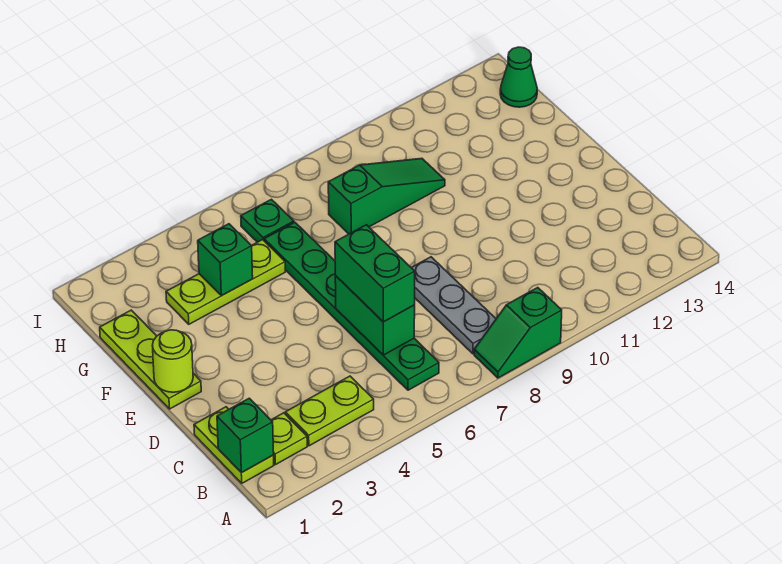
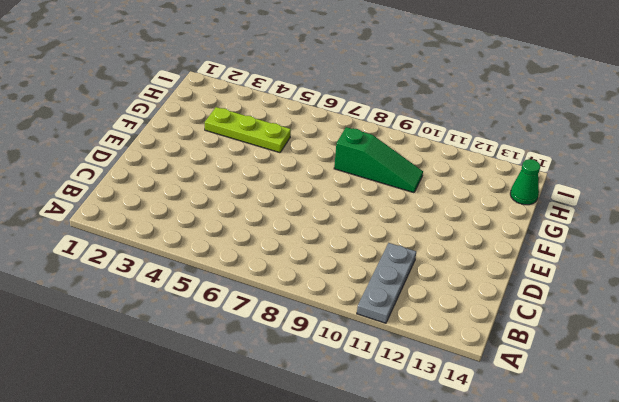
grey 1x3 plate [357,243,416,323] -> grey 1x3 plate moved to [411,257,496,354]
none -> green 1x2 slope [474,287,562,378]
none -> lime 1x2 plate [194,407,274,483]
none -> lime 1x1 plate [271,413,307,465]

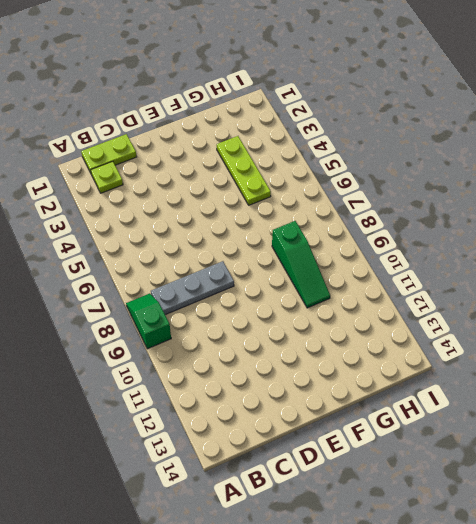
none -> lime 1x2 plate [285,376,374,446]
none -> green 1x6 plate [264,222,439,390]
none -> lime 1x3 plate [100,310,201,409]

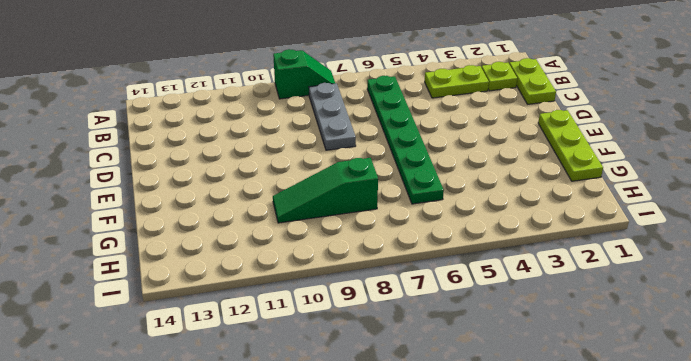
none -> lime 1x3 plate [166,240,285,324]
none -> green 1x1 plate [241,199,294,242]
none -> green 1x1 cone [500,47,537,107]

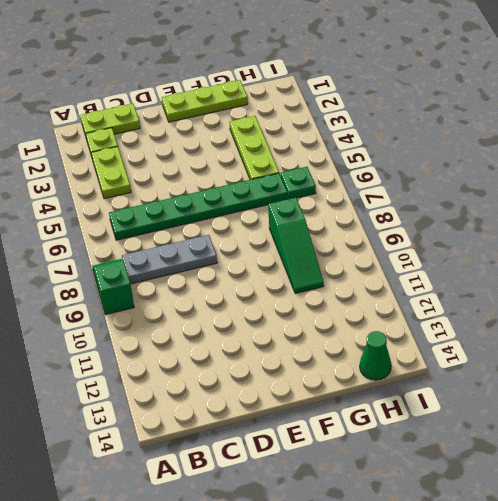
none -> green 1x1 brick [217,398,274,473]
none -> green 1x2 brick [335,276,415,355]
none -> lime 1x1 round brick [152,330,193,392]

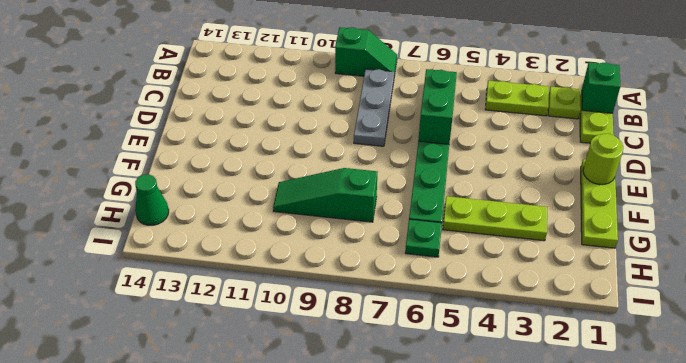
none -> green 1x1 brick [198,224,253,296]
none -> green 1x2 brick [335,225,415,322]

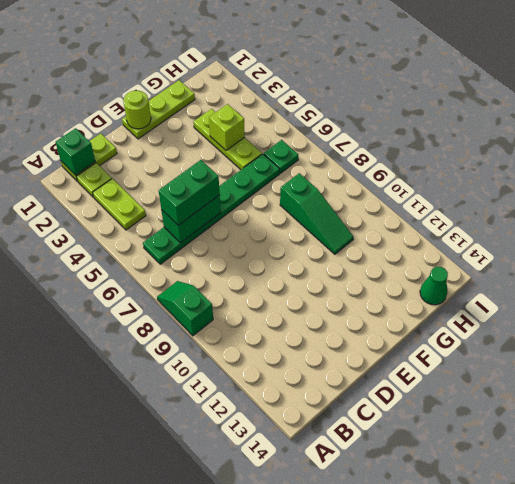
lime 1x1 brick [209,104,245,150] -> green 1x1 brick [198,224,253,296]
none -> grey 1x3 plate [411,257,496,354]

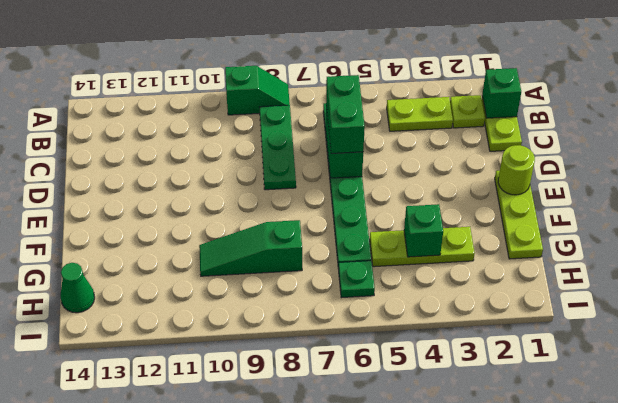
green 1x3 plate [260,105,296,190] -> grey 1x3 plate [411,257,496,354]

